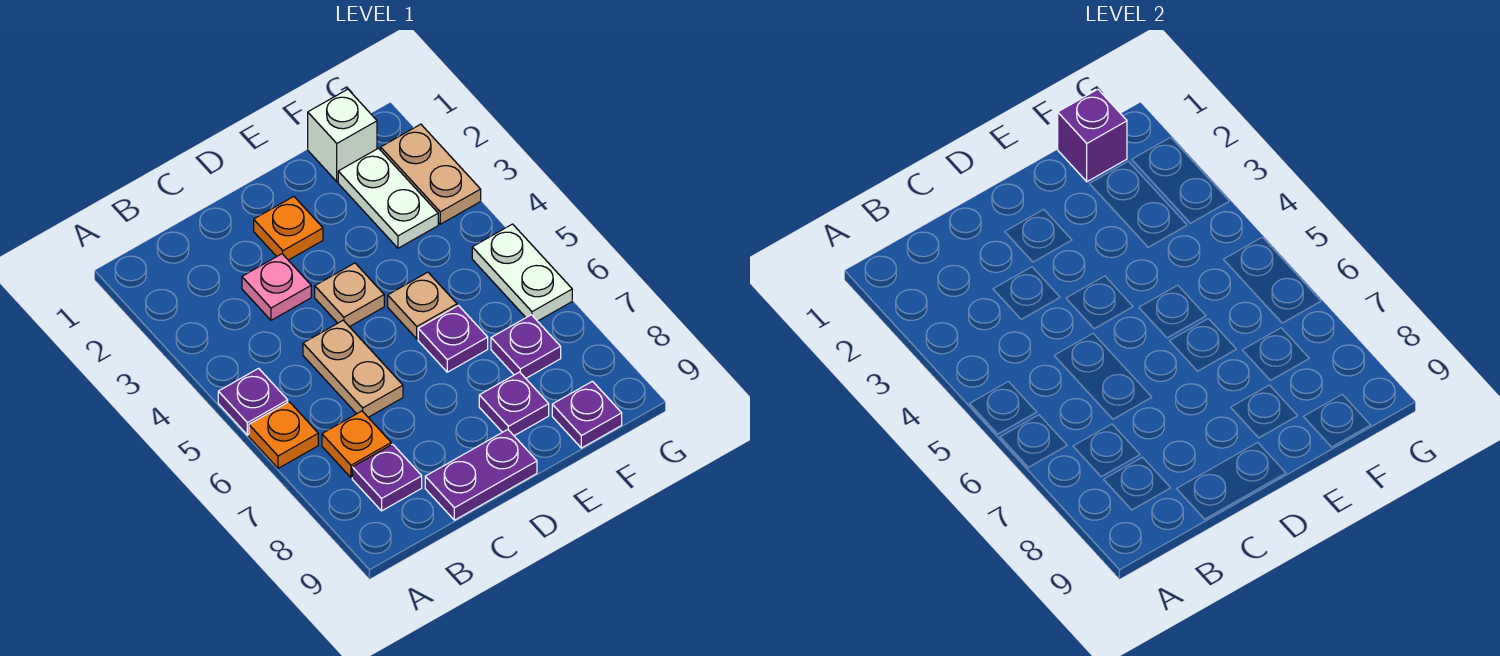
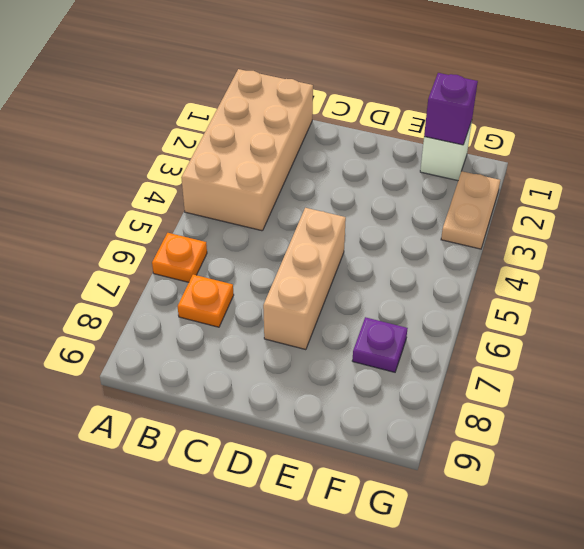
tan 2x4 brick [181,69,313,231] -> none
tan 1x3 brick [263,208,346,350] -> none
none -> purple 1x1 plate [218,368,288,435]
none -> purple 1x1 plate [352,444,422,511]
none -> pink 1x1 plate [242,254,311,320]

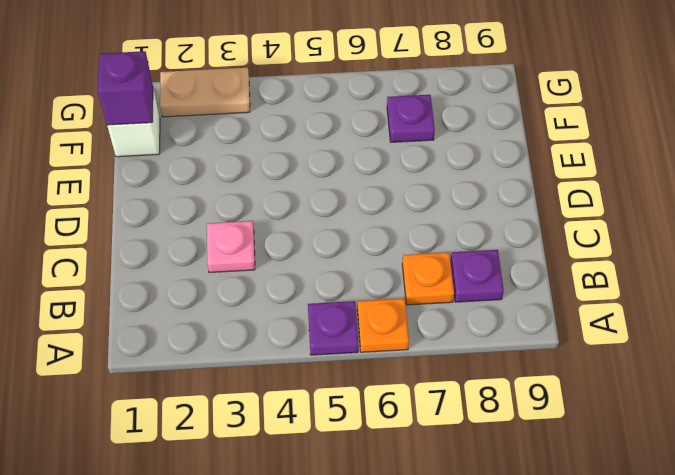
none -> tan 1x2 plate [303,320,403,417]
none -> purple 1x2 plate [425,430,537,520]
none -> orange 1x1 plate [254,196,323,260]

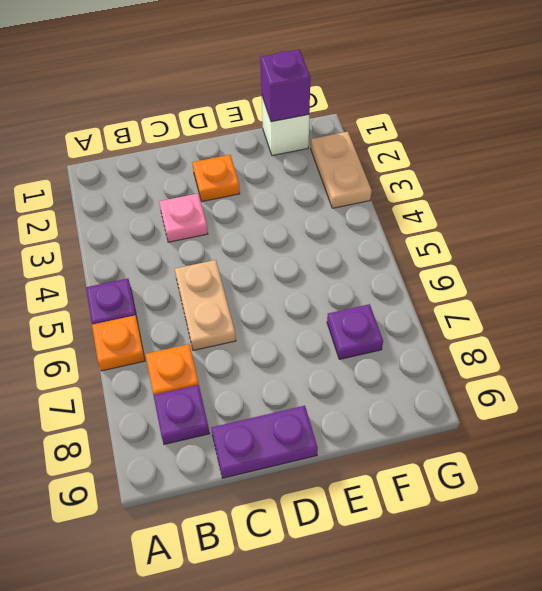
none -> tan 1x1 plate [315,263,384,327]
none -> tan 1x1 plate [388,272,457,339]
none -> purple 1x1 plate [418,306,488,372]

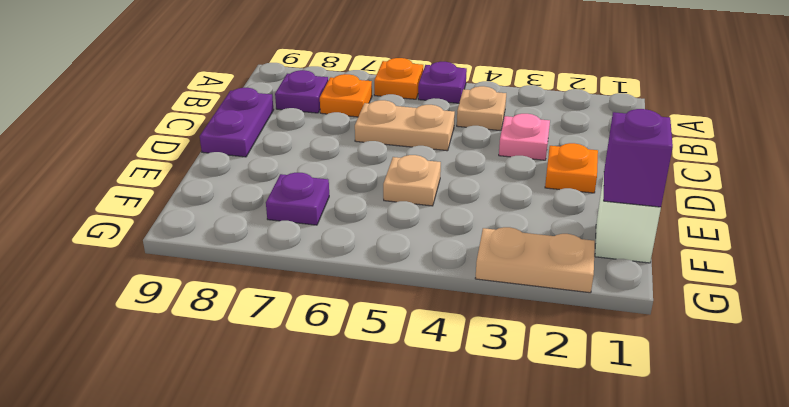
tan 1x1 plate [457,86,506,131] -> tan 1x1 plate moved to [315,263,384,327]
none -> purple 1x1 plate [418,306,488,372]
none -> purple 1x1 plate [479,372,549,436]
none -> white 1x2 plate [338,148,438,248]

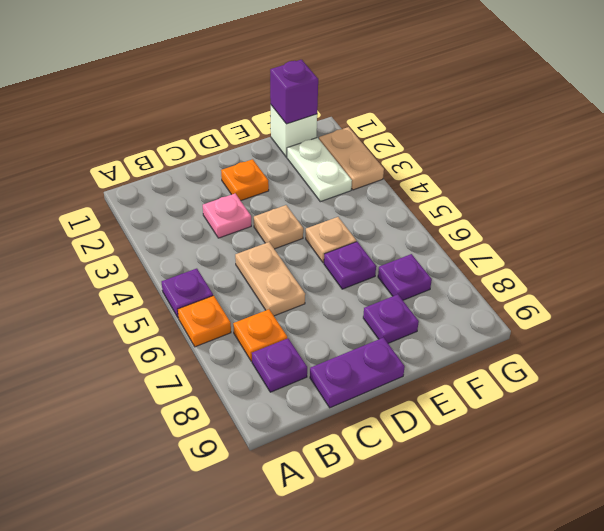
none -> purple 1x1 plate [552,381,622,448]
none -> white 1x2 plate [472,224,572,321]

